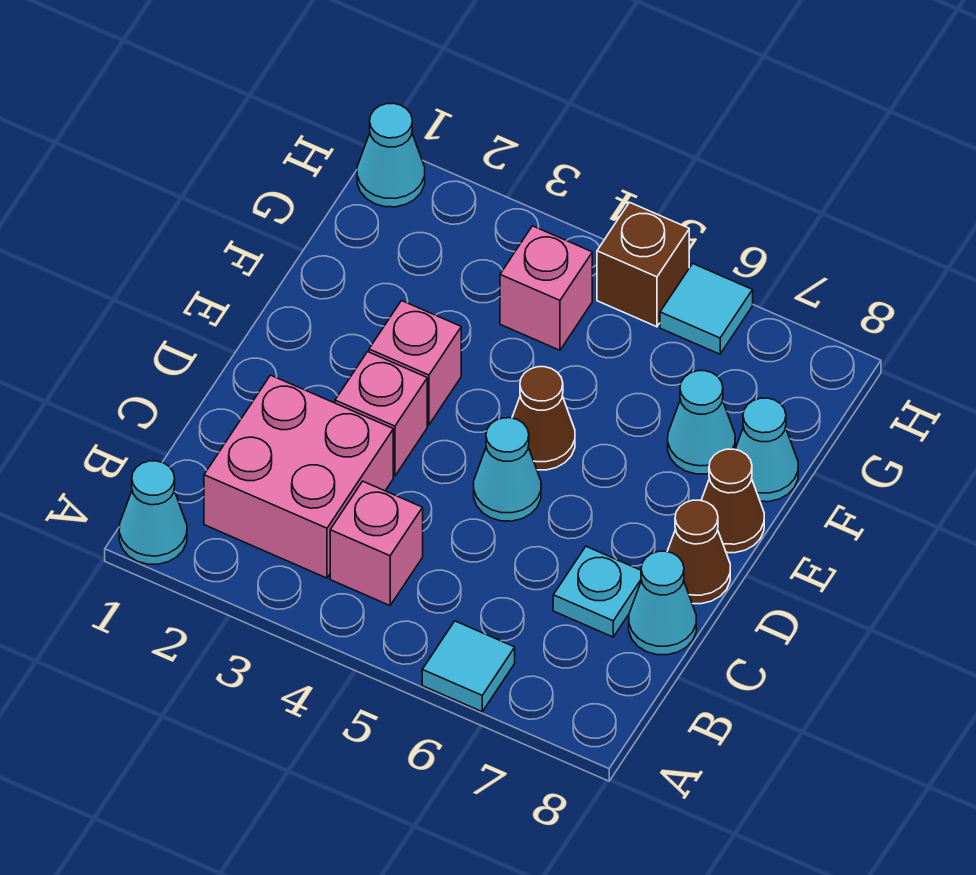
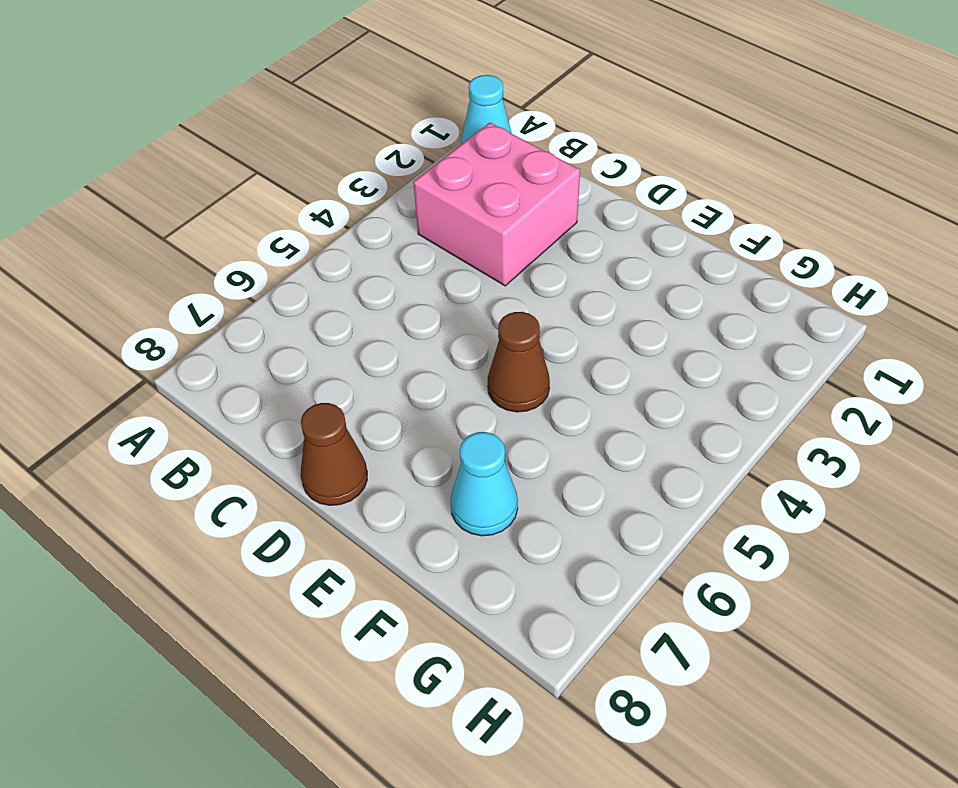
none -> cyan 1x1 tile [422,621,515,712]
none -> pink 1x1 brick [330,481,423,606]
none -> cyan 1x1 plate [553,547,642,637]

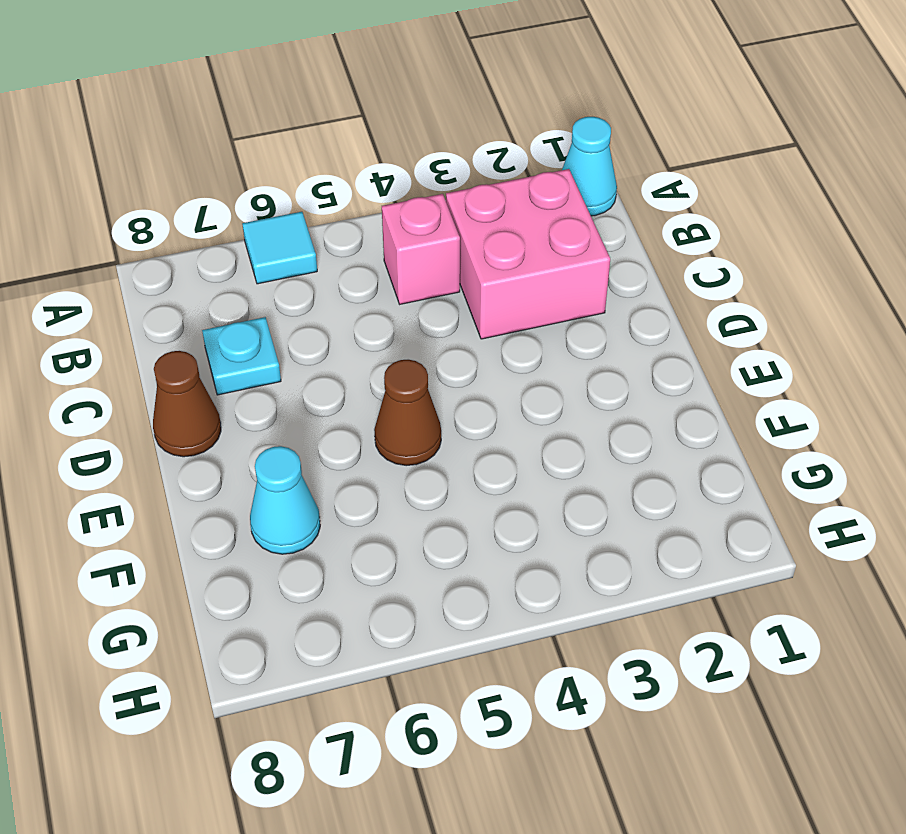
none -> cyan 1x1 cone [629,551,696,655]
none -> pink 1x1 brick [335,352,427,476]
none -> cyan 1x1 cone [474,418,541,521]

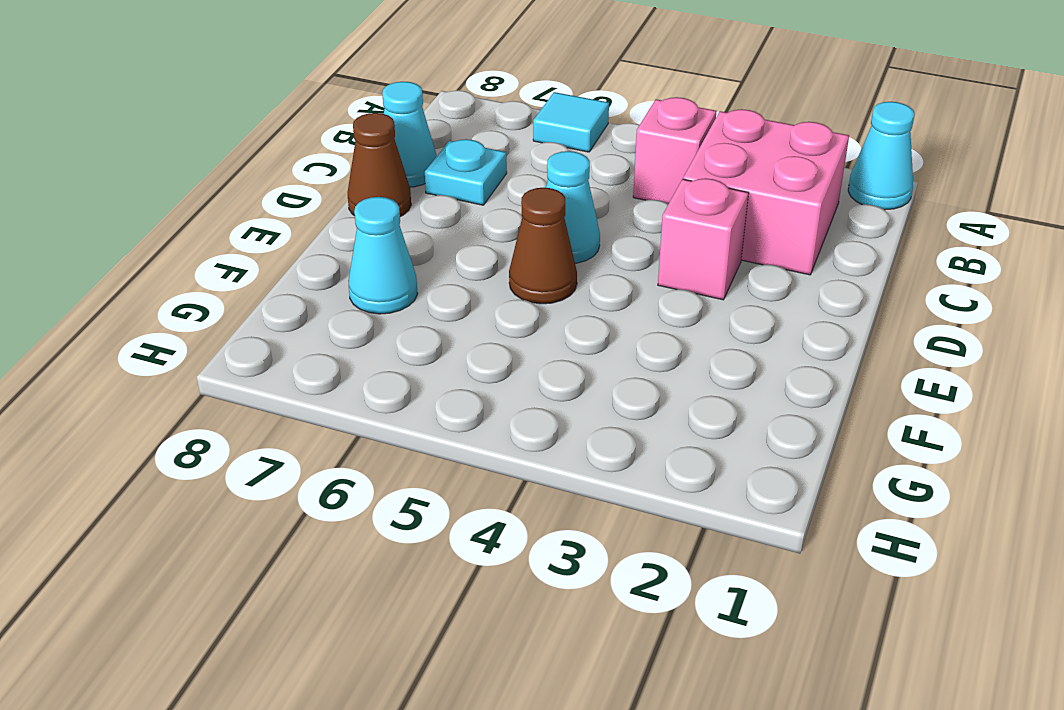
none -> pink 1x1 brick [369,301,461,425]
none -> brown 1x1 cone [701,449,764,553]
none -> cyan 1x1 cone [735,398,798,502]

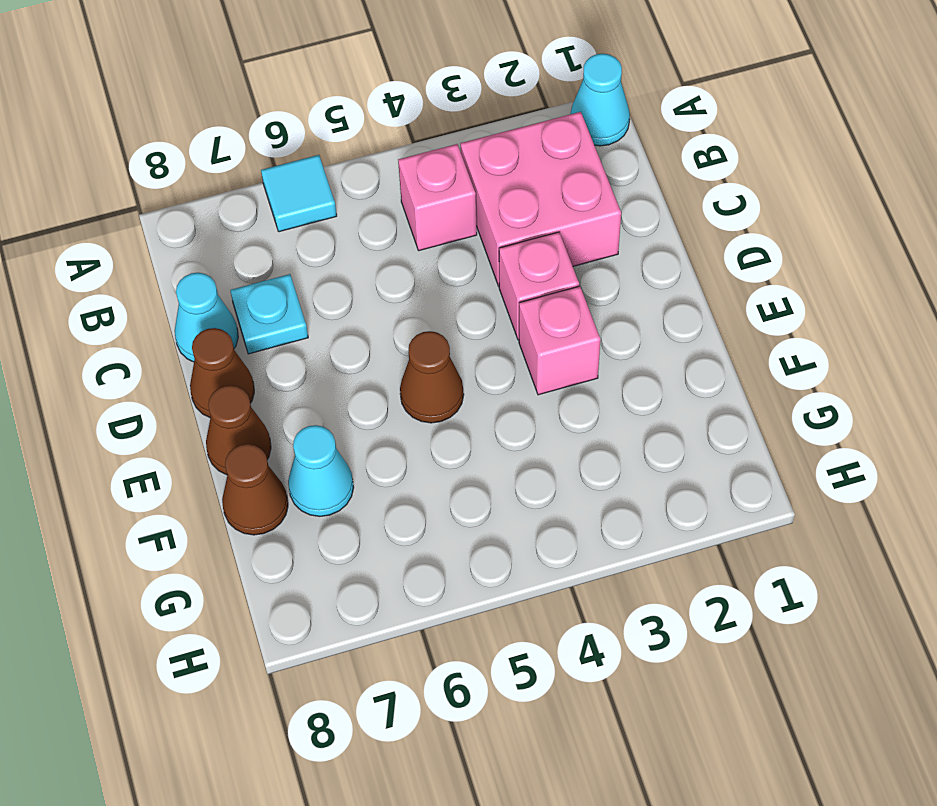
brown 1x1 cone [222,444,288,535] -> cyan 1x1 cone [735,398,798,502]
none -> cyan 1x1 cone [474,418,541,521]
none -> pink 1x1 brick [500,226,592,350]
none -> cyan 1x1 cone [357,103,425,207]

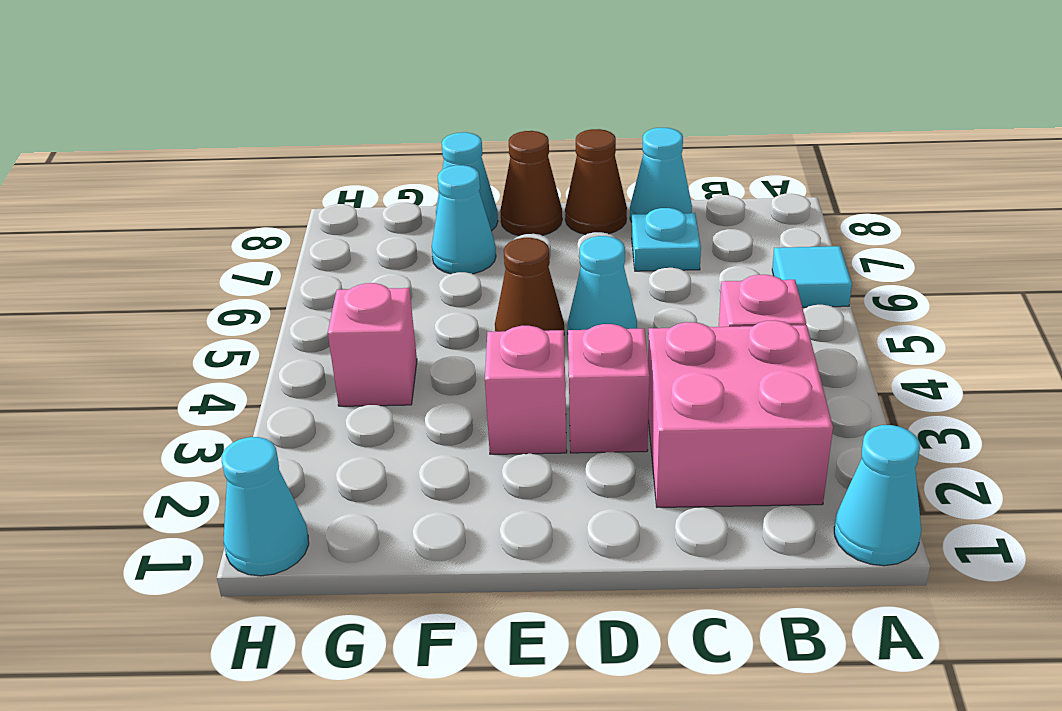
none -> brown 1x1 brick [597,202,689,327]
none -> cyan 1x1 tile [660,264,753,354]

